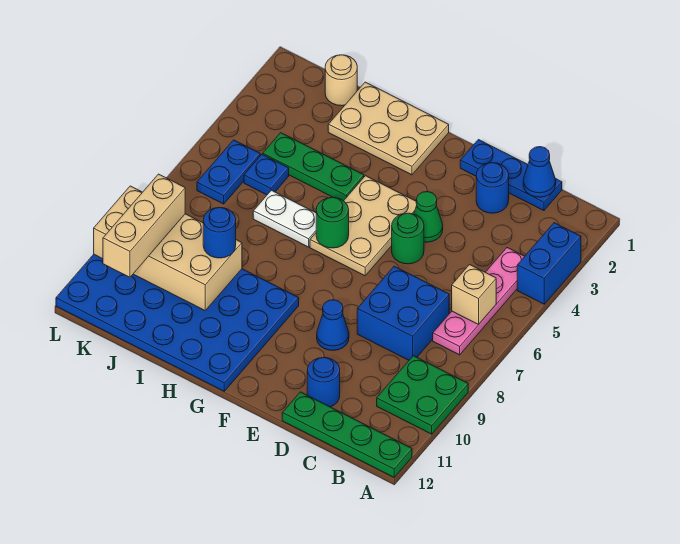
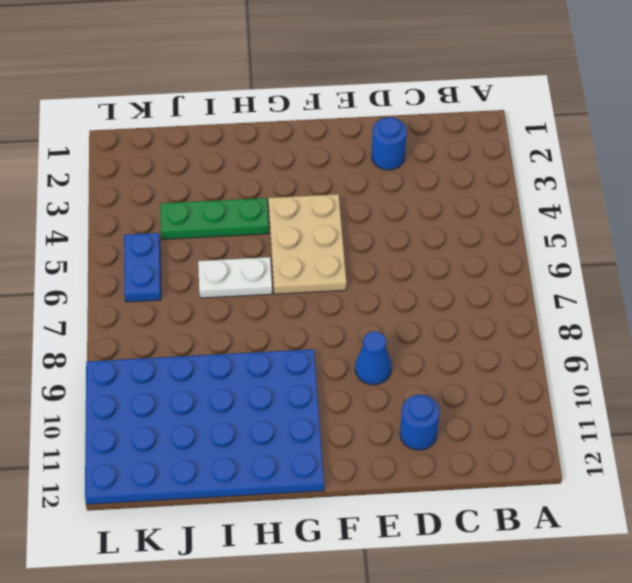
none -> blue 1x2 brick [517,223,581,304]
none -> green 2x2 plate [377,356,468,434]
none -> green 1x4 plate [282,392,412,477]

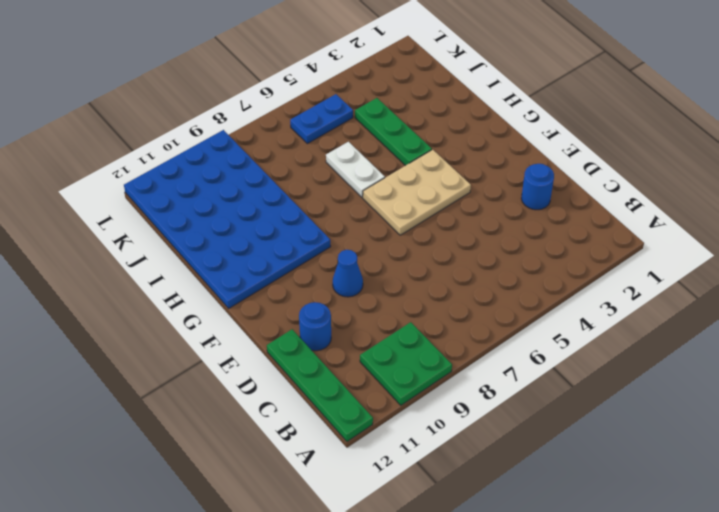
none -> blue 1x2 brick [517,223,581,304]
none -> pink 1x4 plate [433,248,525,355]
none -> blue 1x3 plate [460,140,562,211]

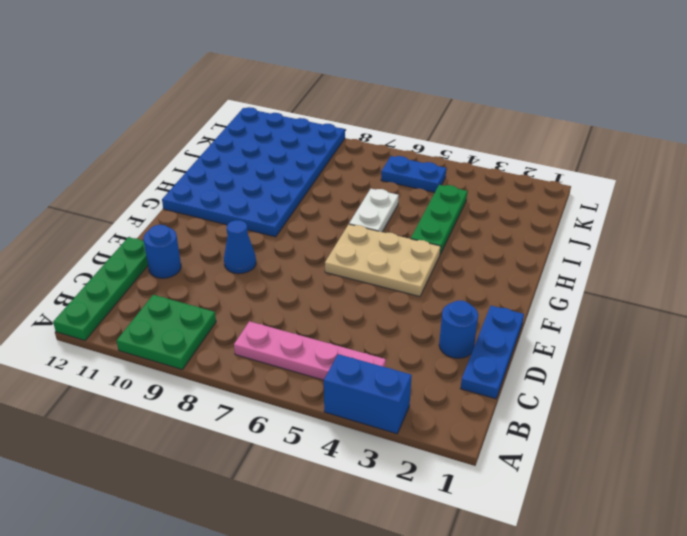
none -> blue 2x2 brick [357,266,449,360]
none -> green 1x1 cone [414,192,443,242]
none -> green 1x1 round brick [392,213,424,264]

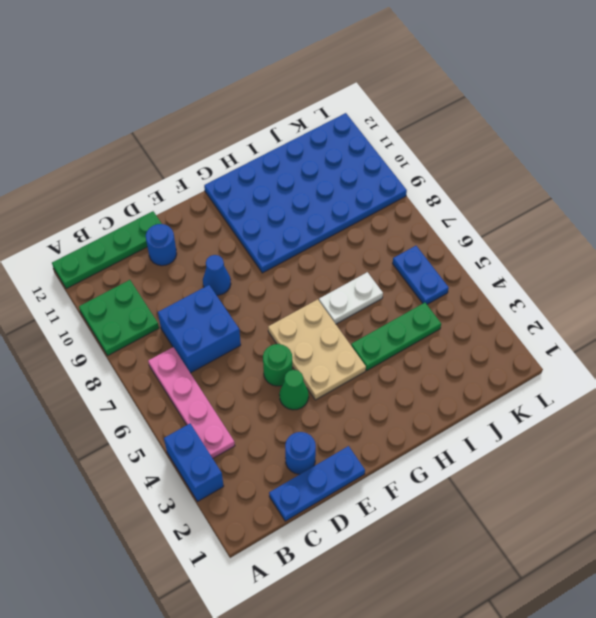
none -> tan 2x3 plate [328,82,449,175]
none -> tan 1x1 round brick [325,55,357,106]
none -> blue 1x1 plate [244,154,289,195]

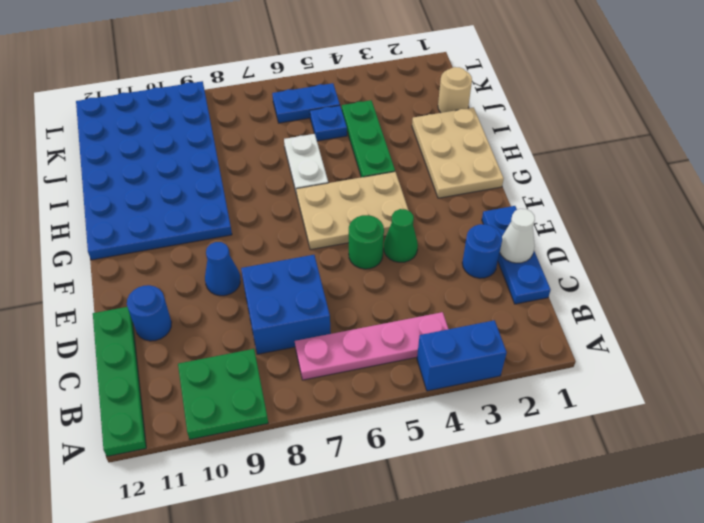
white 1x1 cone [500,209,535,263] -> none
none -> tan 1x1 brick [452,265,496,324]
none -> blue 1x1 cone [523,147,556,197]
none -> green 1x1 round brick [316,197,349,248]

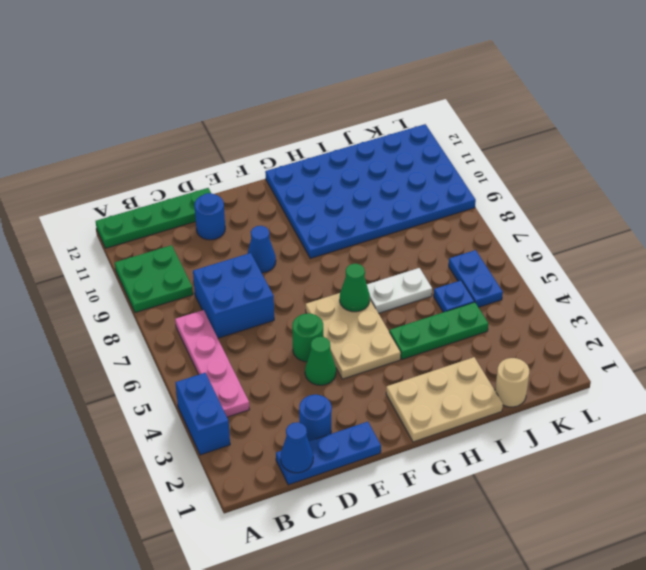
green 1x1 cone [340,264,370,312] -> green 1x1 round brick [316,197,349,248]
none -> tan 1x1 brick [452,265,496,324]
none -> tan 2x4 brick [94,186,242,310]
none -> blue 1x1 round brick [203,207,236,258]

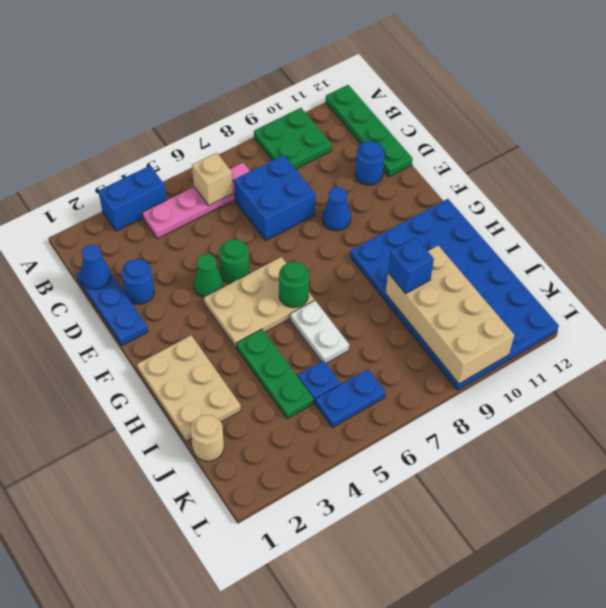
blue 1x1 brick [388,237,434,294] -> blue 1x1 round brick [203,207,236,258]
none -> tan 1x3 brick [103,174,185,277]

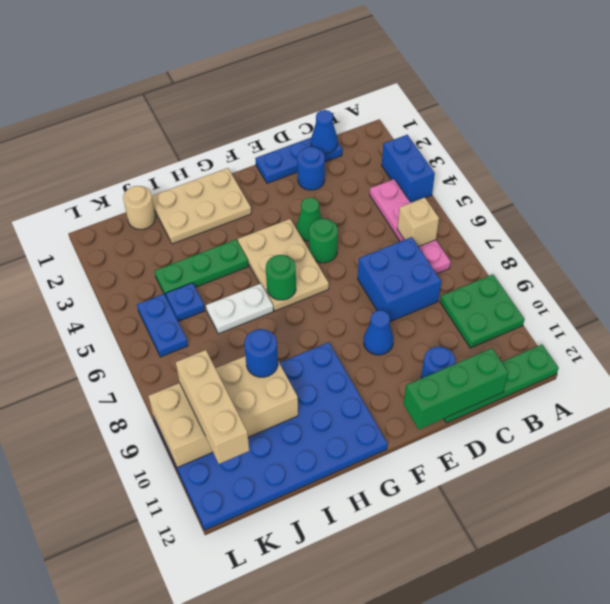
green 1x3 brick [404,348,508,429] -> none

